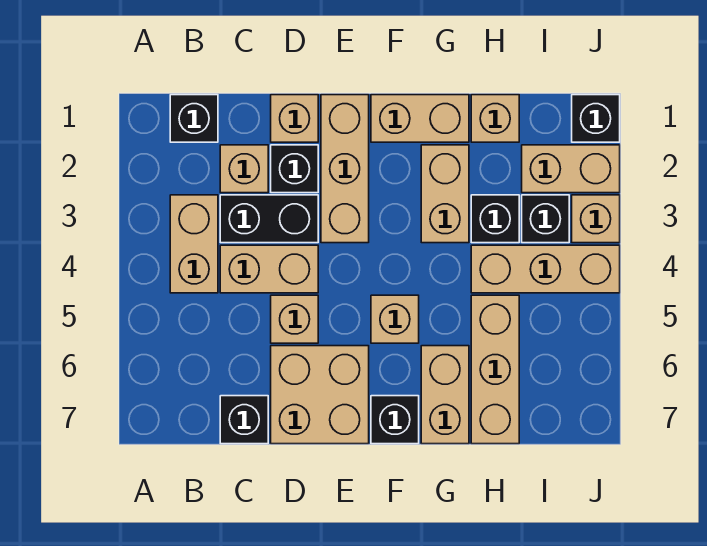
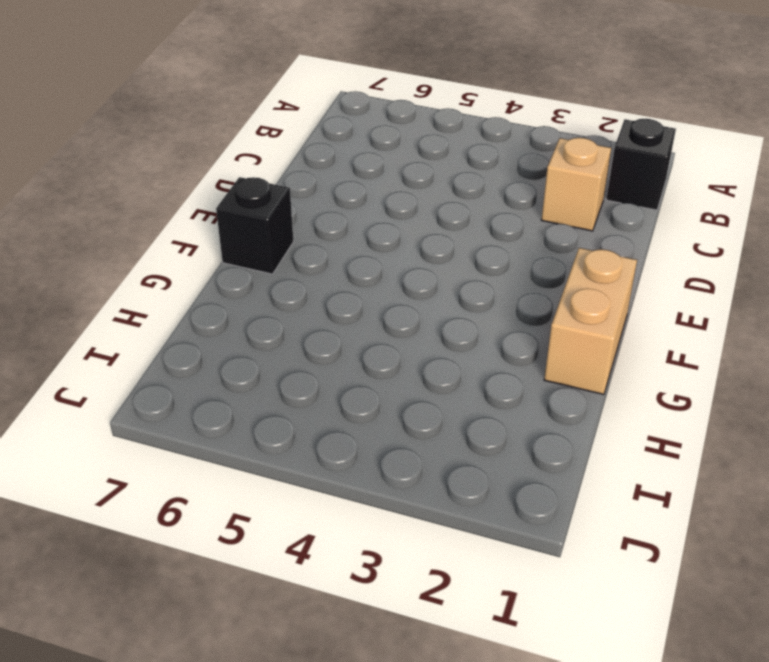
none -> tan 1x2 brick [170,195,218,293]
none -> black 1x2 brick [220,195,318,243]
none -> tan 1x2 brick [220,245,318,293]

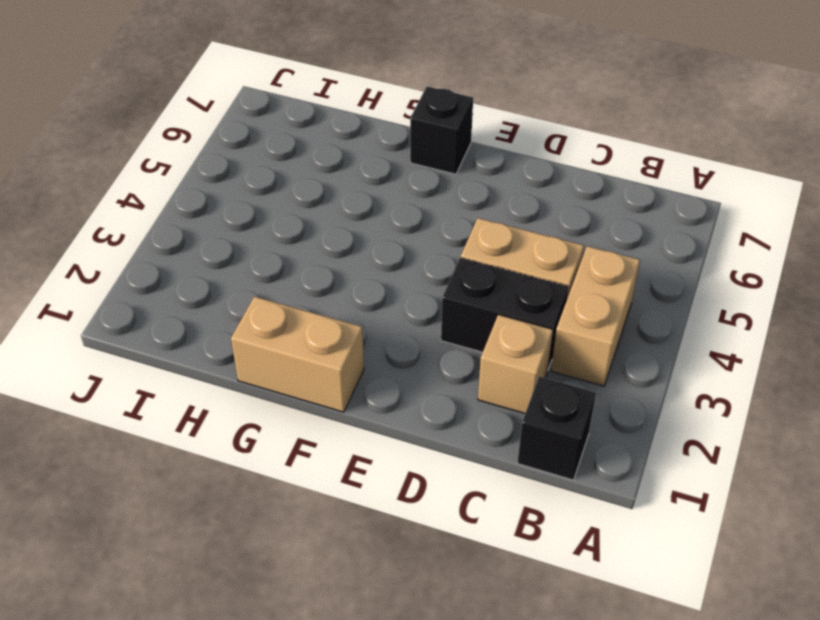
none -> black 1x1 brick [220,396,268,444]
none -> tan 1x1 brick [271,95,318,142]
none -> black 1x1 brick [271,145,318,193]

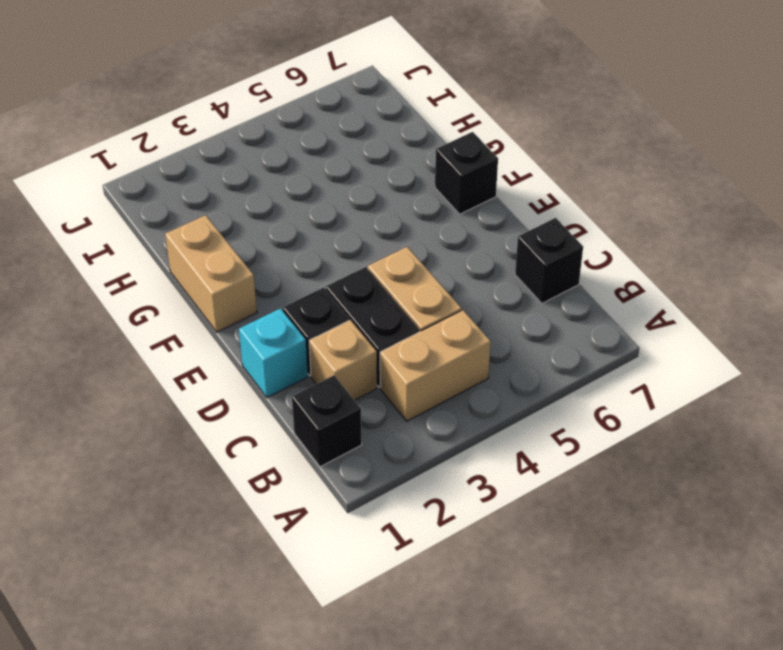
cyan 1x1 brick [239,309,308,397] -> tan 1x1 brick [271,95,318,142]
none -> tan 1x1 brick [271,295,318,343]
none -> tan 2x2 brick [271,346,369,444]
none -> tan 1x3 brick [321,95,369,243]

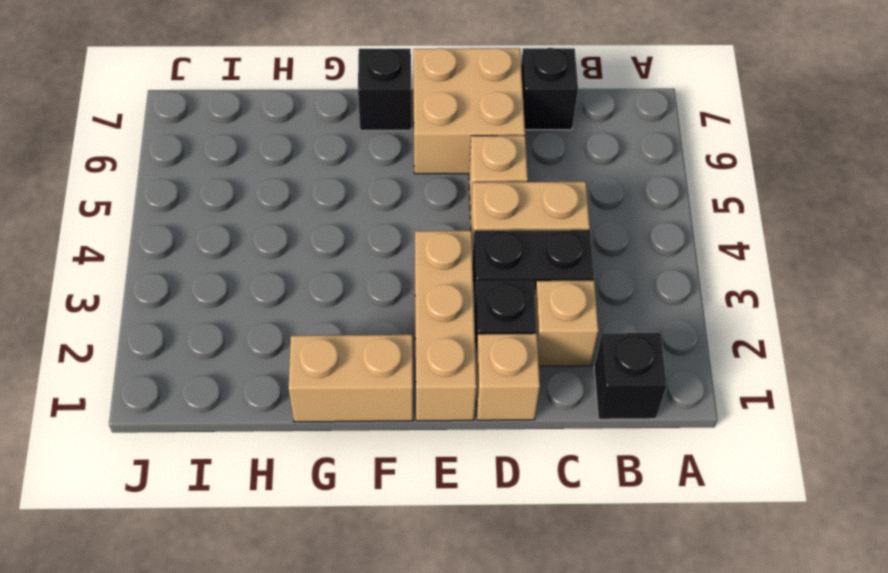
none -> tan 1x2 brick [170,195,218,293]
none -> tan 1x1 brick [371,295,419,343]
none -> tan 1x2 brick [421,145,469,243]

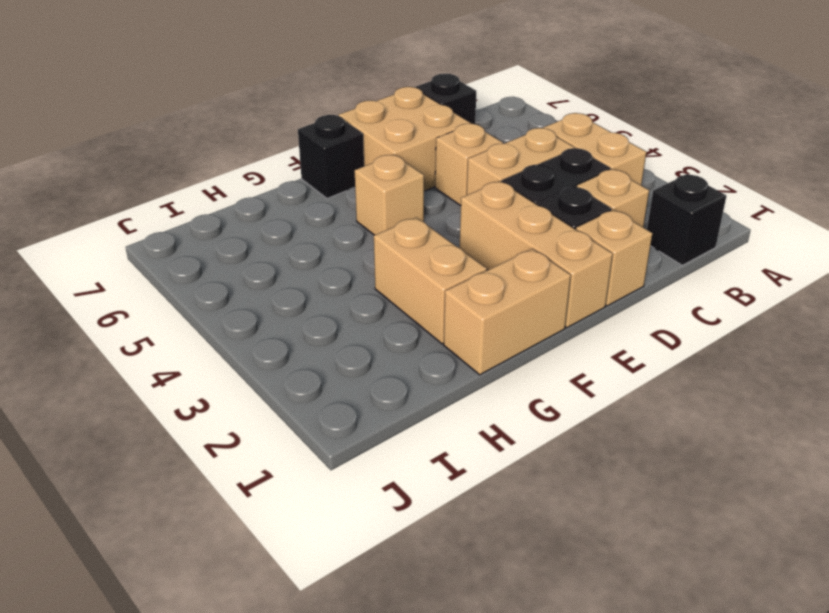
none -> tan 1x2 brick [421,346,469,444]
none -> tan 1x1 brick [471,95,519,142]
none -> black 1x1 brick [471,195,519,243]

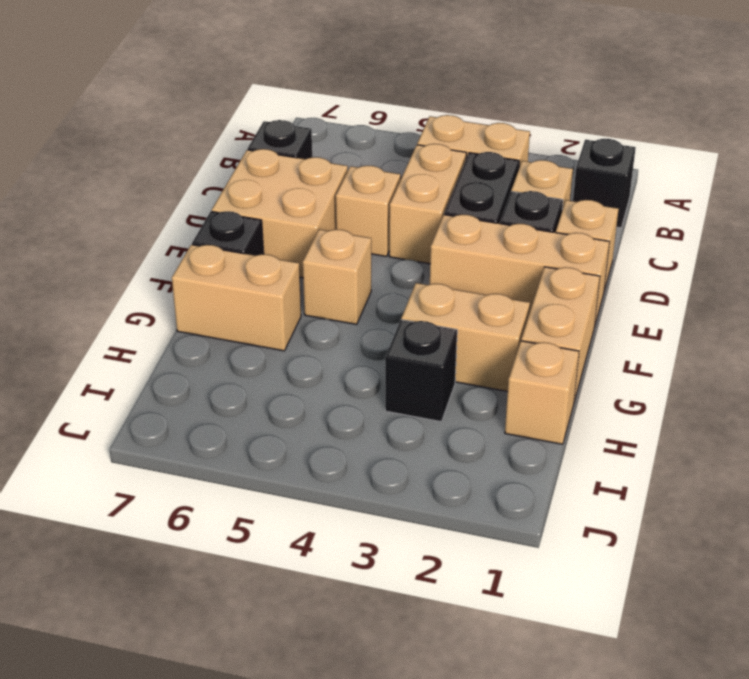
none -> tan 1x3 brick [471,245,620,293]
none -> tan 1x3 brick [471,295,519,444]
none -> tan 1x2 brick [522,145,620,193]

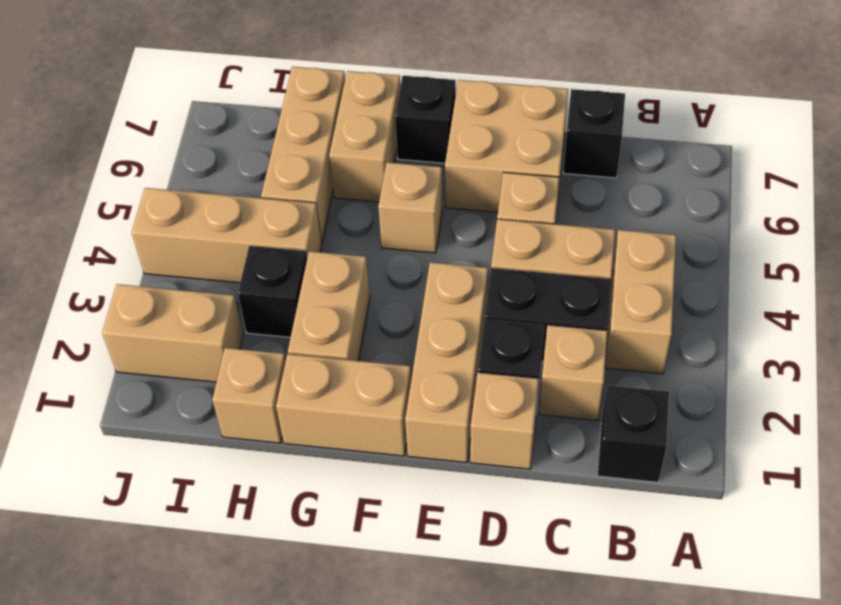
none -> black 1x1 brick [522,195,569,243]
none -> black 1x1 brick [572,95,620,142]
none -> tan 1x1 brick [572,195,620,243]

